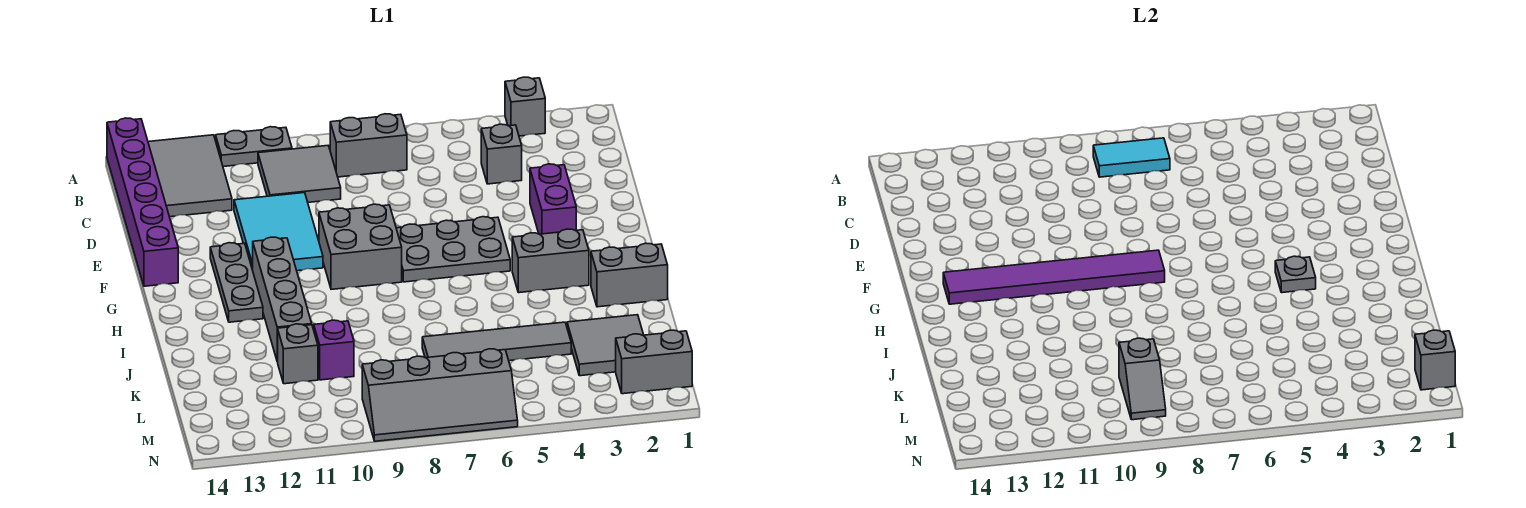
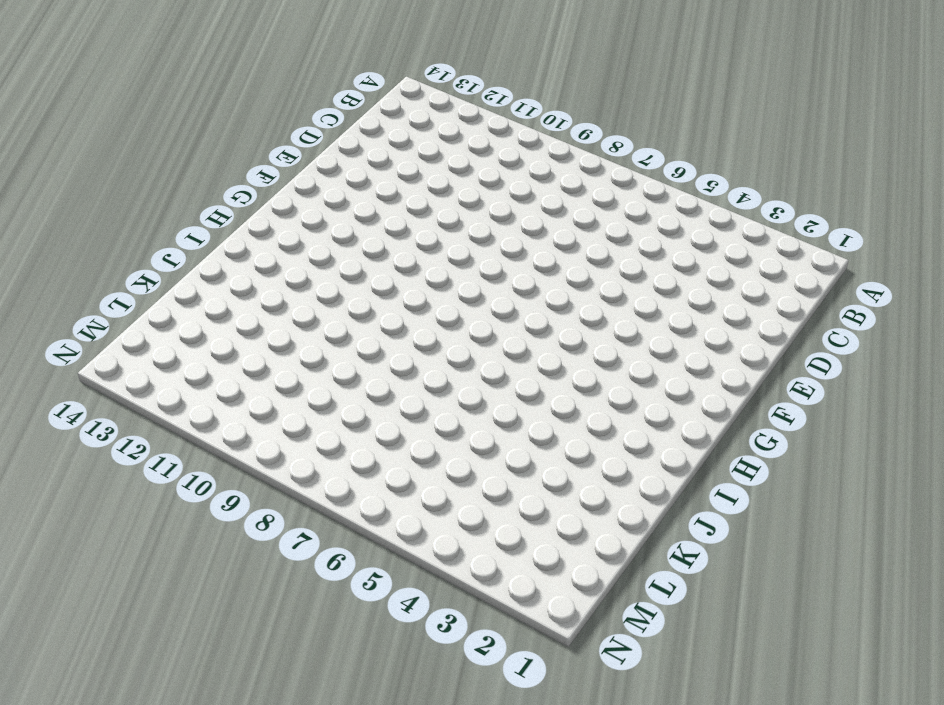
none -> grey 1x1 brick [505,77,545,136]
none -> grey 1x2 plate [216,127,292,167]
none -> grey 2x3 tile [148,135,232,217]

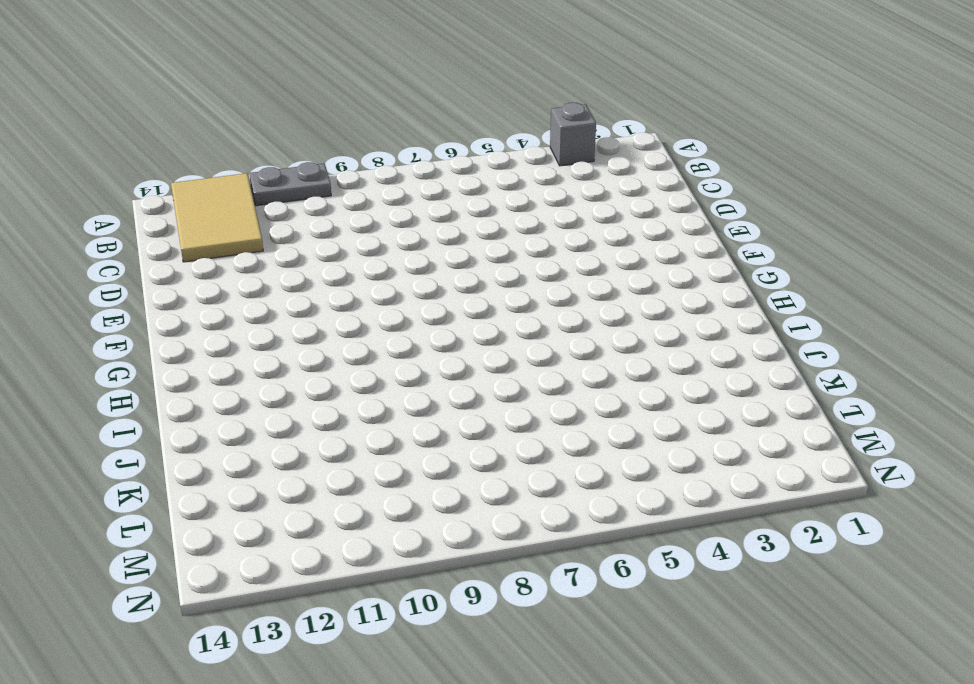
tan 2x3 tile [171,173,263,262] -> grey 2x3 tile [148,135,232,217]
none -> purple 1x6 brick [107,118,178,286]
none -> grey 1x2 brick [330,114,407,177]
none -> grey 2x2 tile [258,146,341,202]

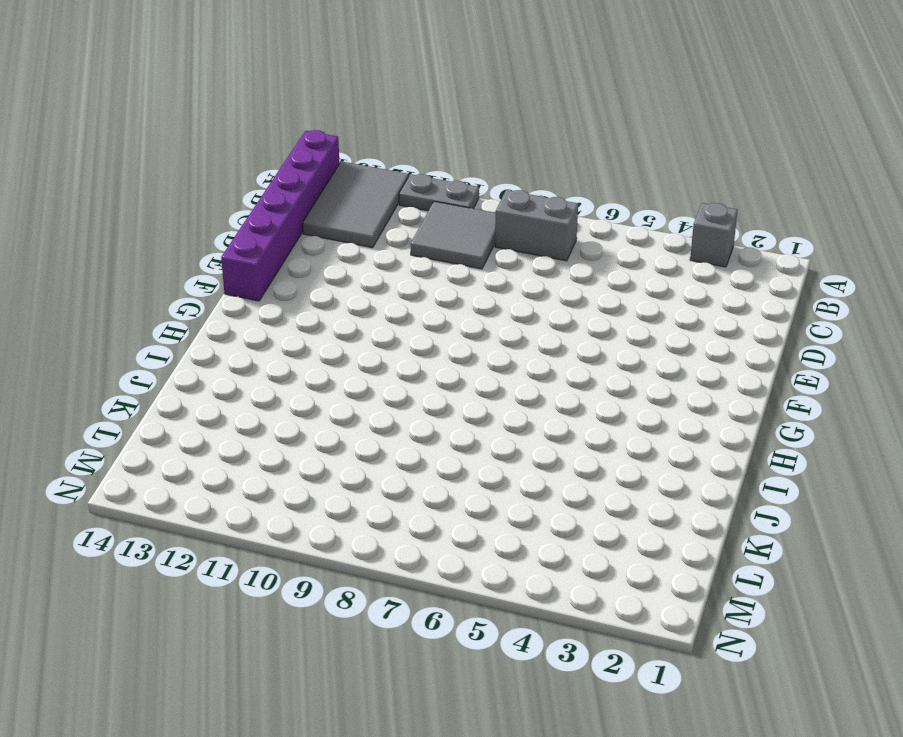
none -> grey 1x1 brick [481,124,522,184]
none -> cyan 2x3 tile [234,193,323,271]
none -> purple 1x2 brick [530,164,576,234]

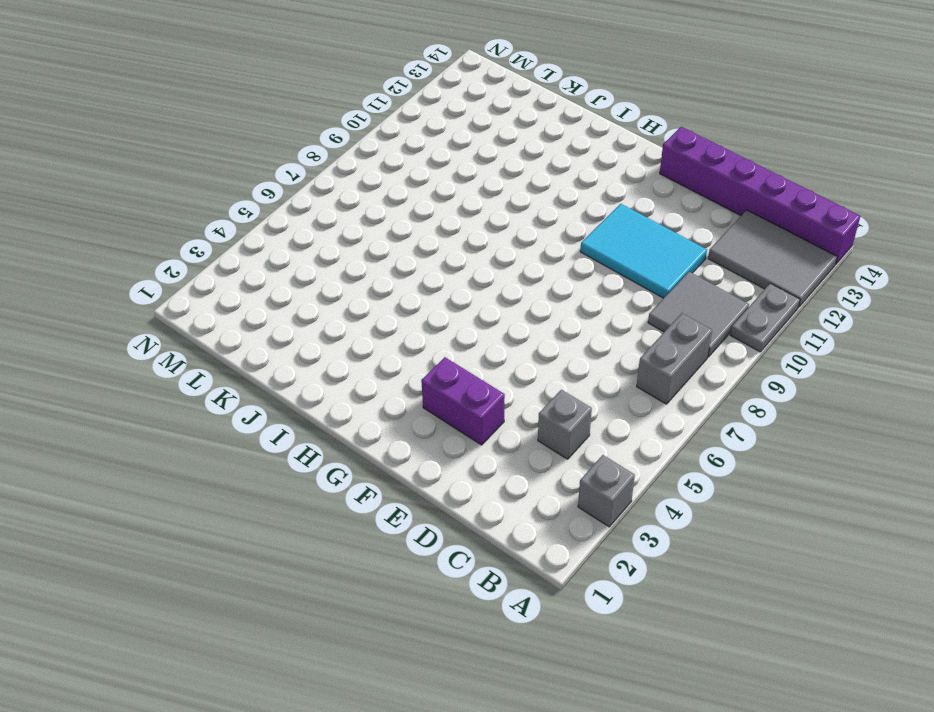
none -> grey 2x3 plate [396,217,510,282]
none -> grey 2x2 brick [319,204,402,289]
none -> grey 1x3 plate [210,243,263,322]

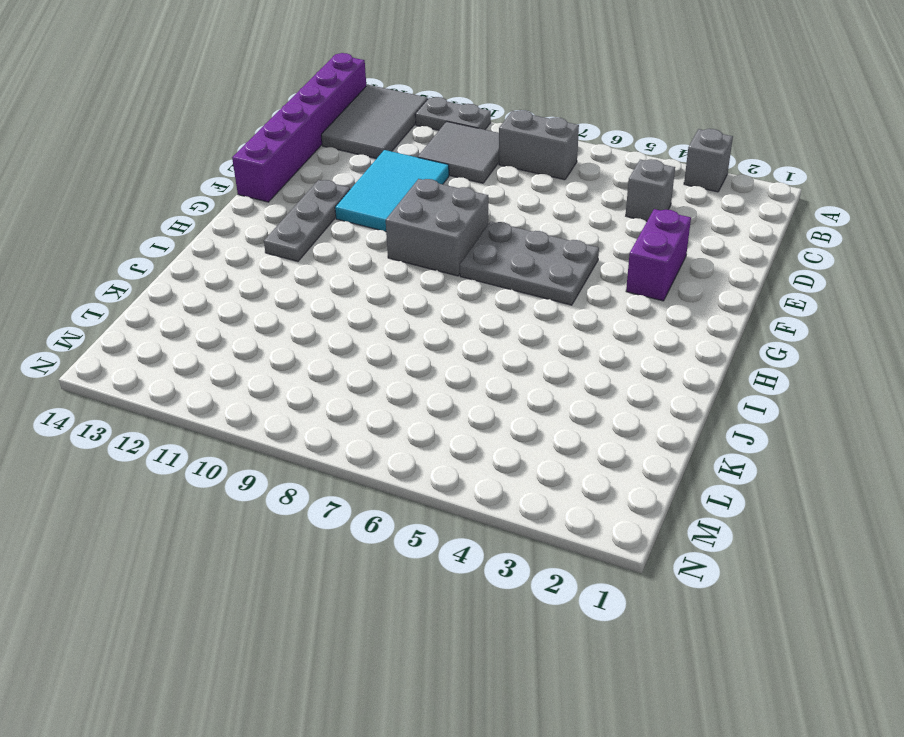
none -> grey 1x4 brick [253,237,312,362]
none -> grey 1x2 brick [512,229,589,293]
none -> grey 1x2 brick [591,243,668,307]

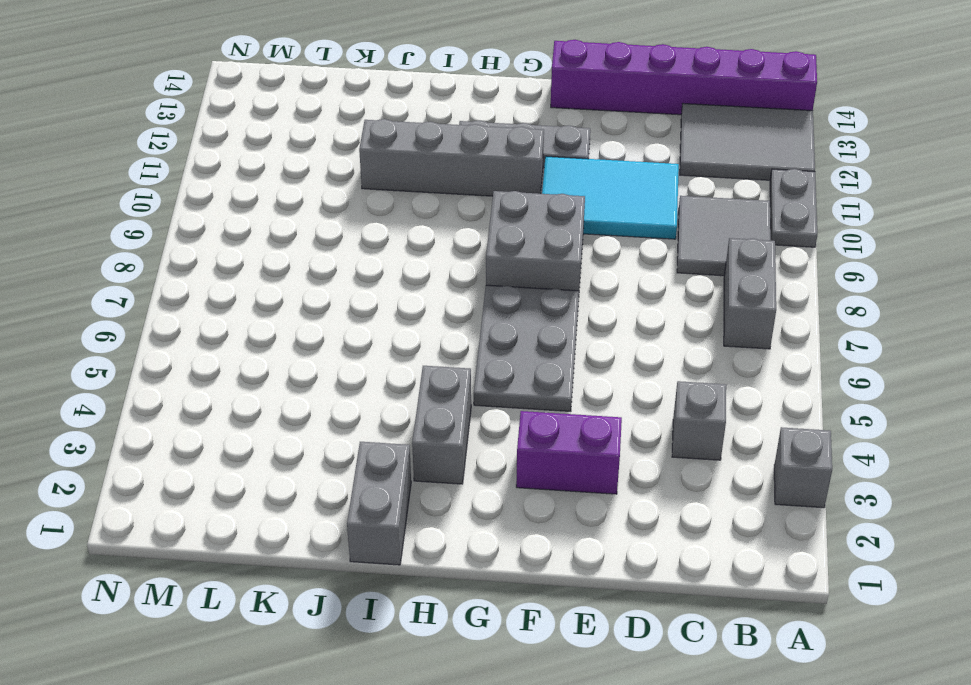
none -> grey 2x2 tile [567,315,643,376]
none -> grey 1x4 tile [422,322,571,361]
none -> purple 1x1 brick [314,320,354,380]

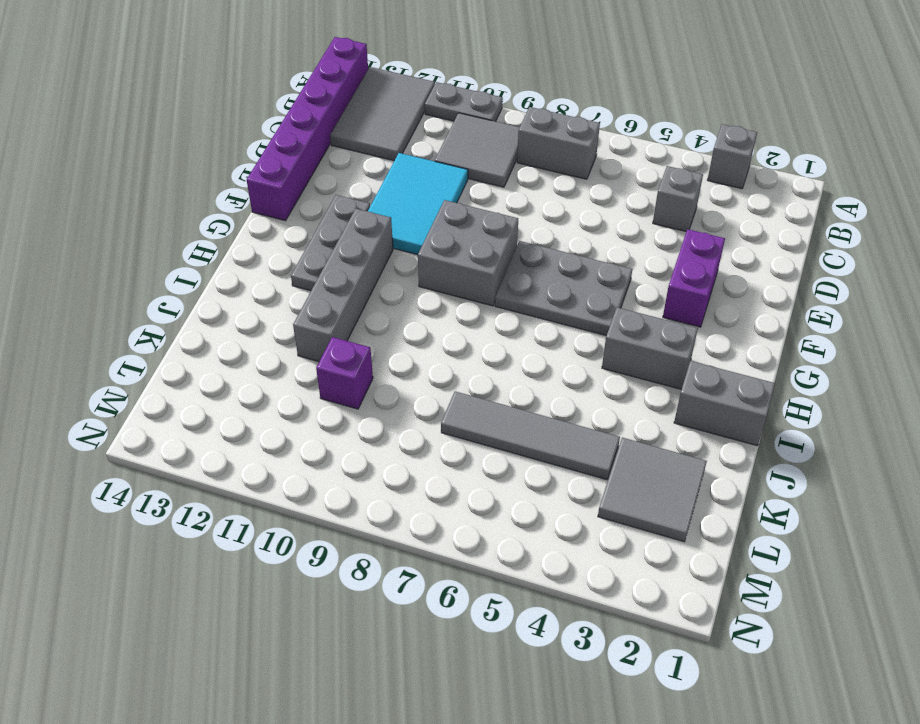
none -> grey 1x1 brick [278,324,318,384]
none -> grey 1x2 brick [616,330,692,394]
none -> grey 2x4 slope [362,349,518,441]

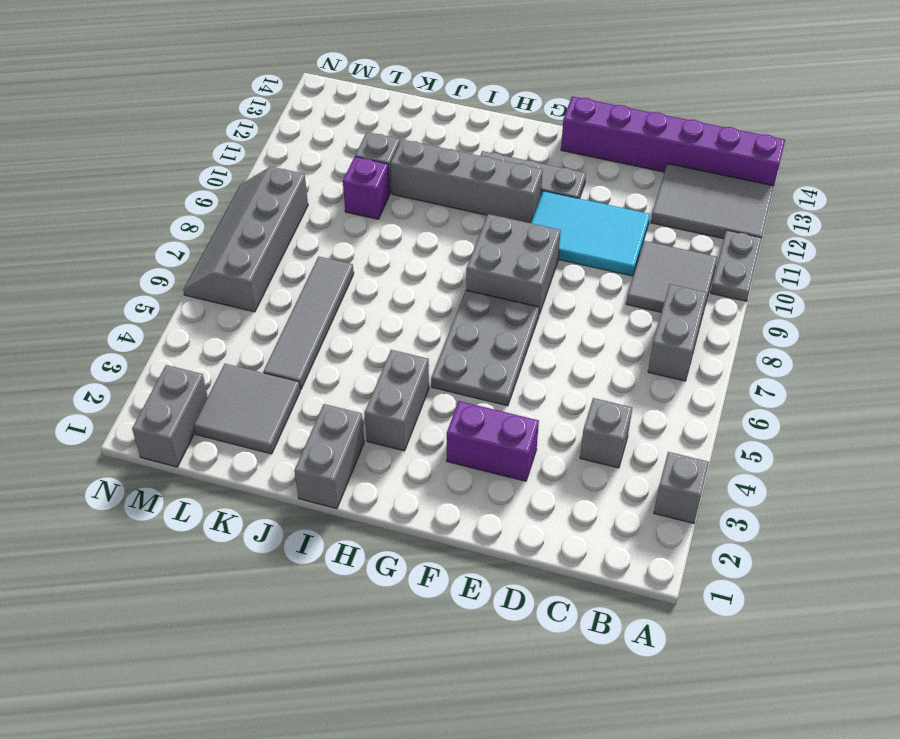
none -> cyan 1x2 tile [1093,138,1170,177]
none -> purple 1x6 tile [943,250,1165,304]
none -> grey 1x1 plate [1275,256,1316,293]

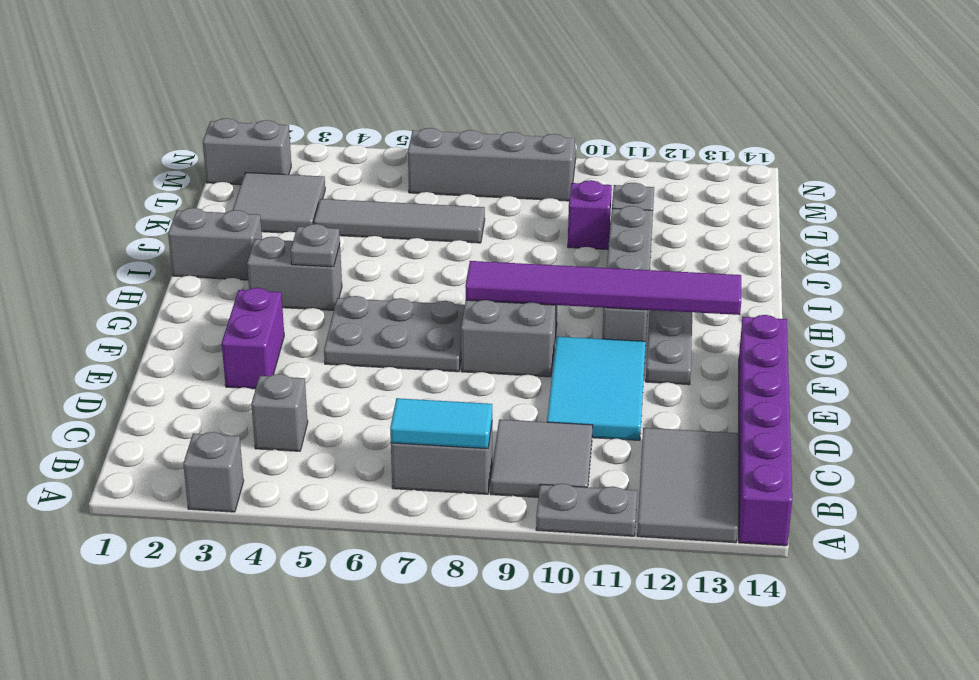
none -> grey 1x2 slope [1119,338,1166,420]
none -> grey 1x1 brick [1415,330,1455,390]

